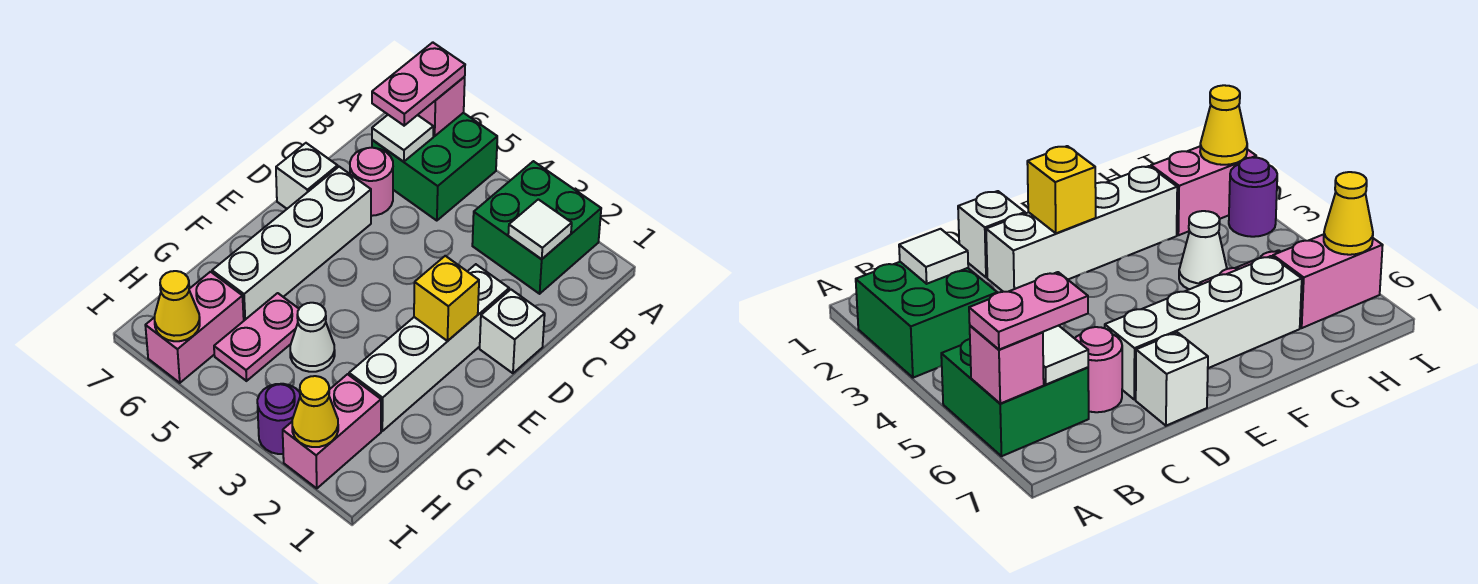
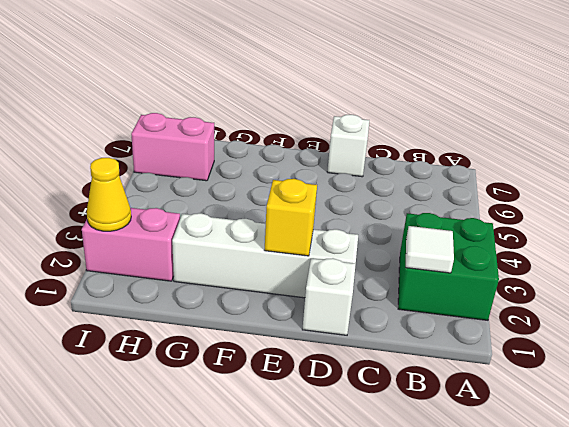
none -> green 2x2 brick [372,113,497,221]
none -> pink 1x1 round brick [350,148,393,216]
none -> white 1x4 brick [212,167,371,320]

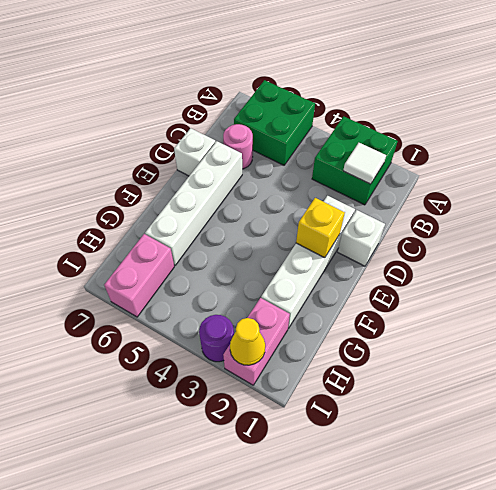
none -> white 1x1 cone [290,303,335,372]
none -> pink 1x2 plate [214,293,299,381]
none -> pink 1x1 brick [418,77,465,136]

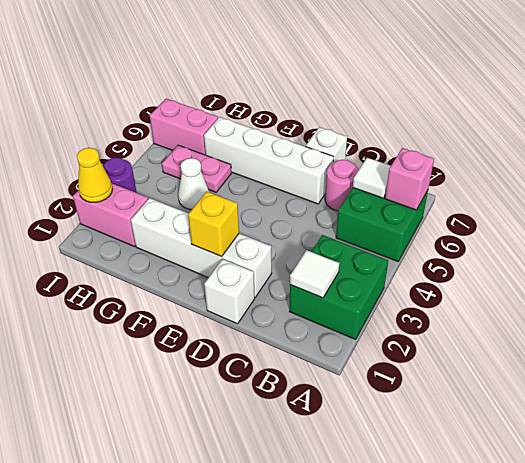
none -> yellow 1x1 cone [155,271,200,341]
none -> pink 1x2 plate [372,42,465,126]

